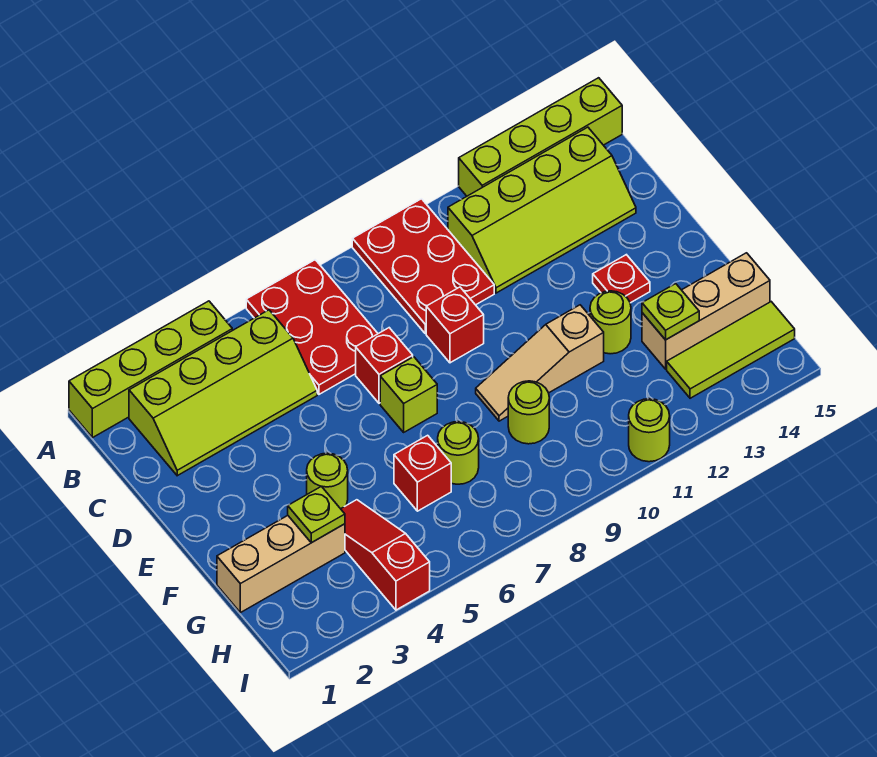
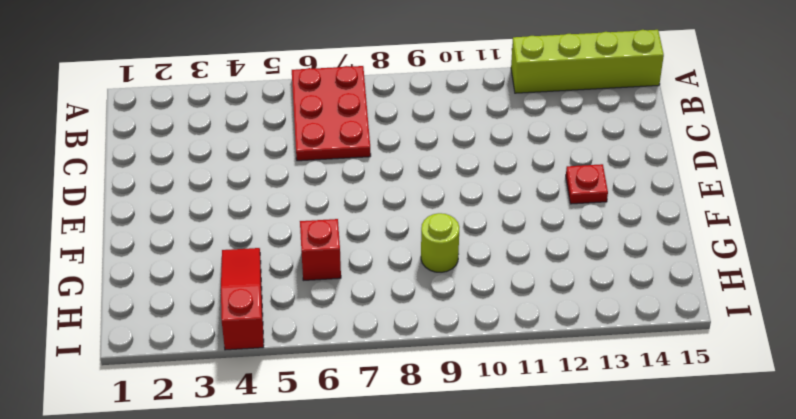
none -> lime 1x4 brick [69,301,232,438]
none -> red 2x3 plate [352,199,494,334]
none -> lime 2x4 slope [129,310,317,476]

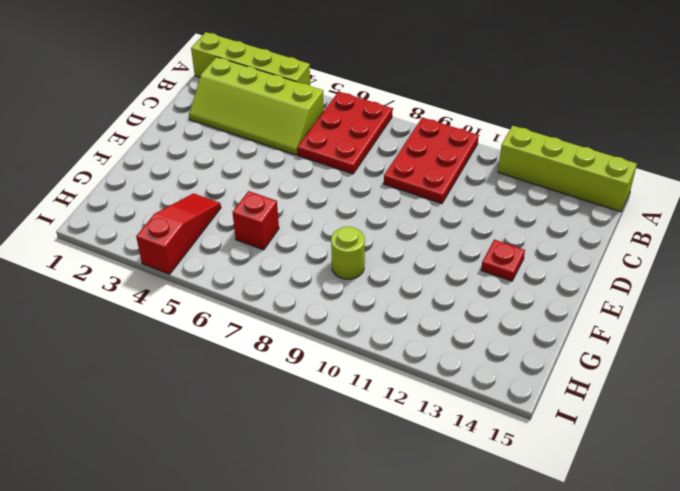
none -> lime 2x4 slope [448,127,636,293]
none -> red 1x1 brick [356,328,413,403]
none -> red 1x1 brick [426,287,484,363]

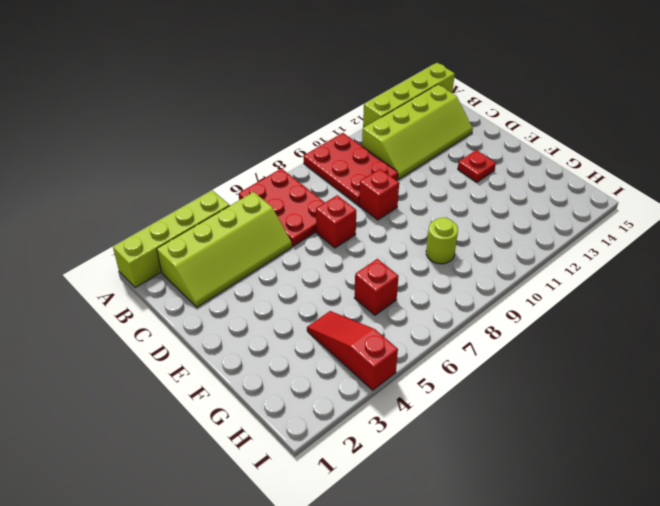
none -> lime 1x1 brick [380,357,437,432]
none -> lime 1x1 round brick [307,453,348,509]
none -> tan 1x3 slope [476,305,604,421]

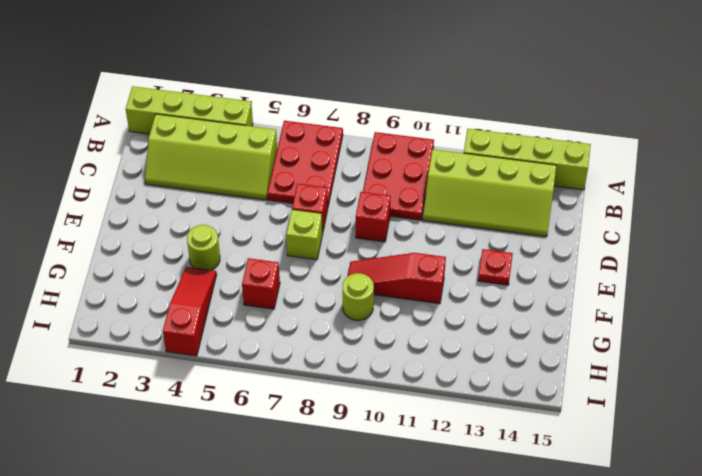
red 1x3 slope [348,253,446,304] -> tan 1x3 slope [476,305,604,421]
none -> lime 1x1 round brick [590,291,631,354]
none -> tan 1x3 brick [217,516,345,613]
none -> lime 1x1 round brick [438,422,479,484]

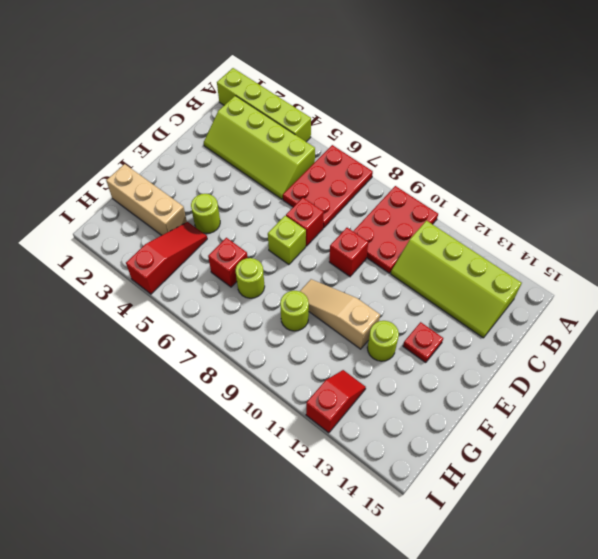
red 1x2 slope [306,370,366,433] -> none
none -> lime 1x4 brick [459,78,622,196]
none -> tan 1x3 brick [642,253,770,369]
none -> lime 1x3 tile [667,302,795,398]

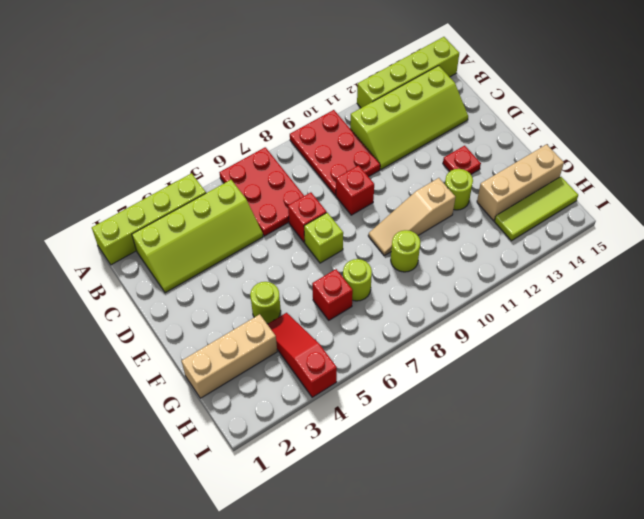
none -> lime 1x1 round brick [629,399,670,462]
none -> lime 1x1 plate [288,486,345,543]
none -> lime 1x1 plate [642,284,699,340]

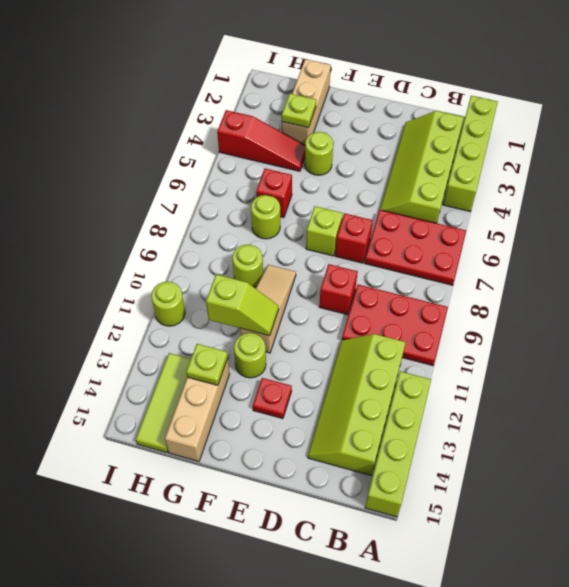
lime 1x2 slope [206,275,279,336] -> none

